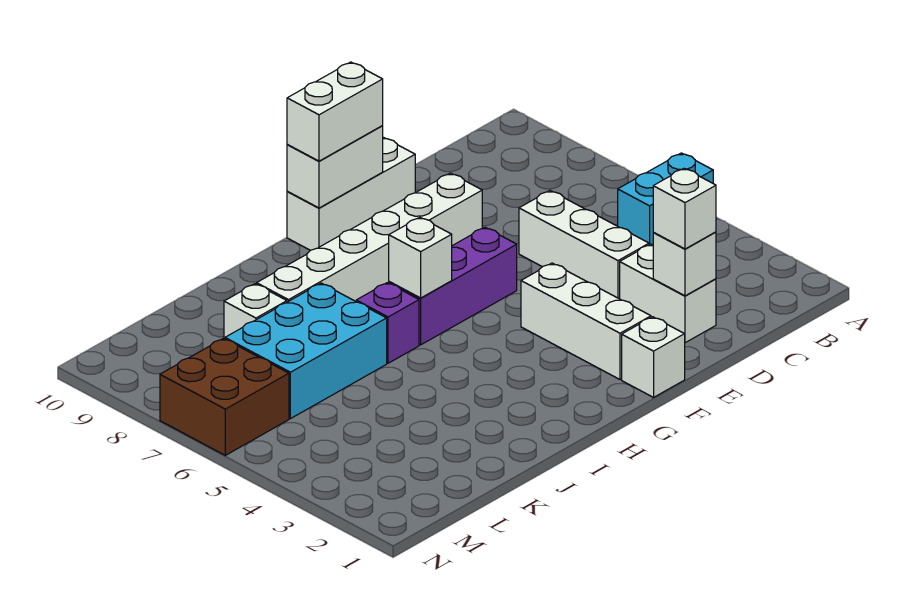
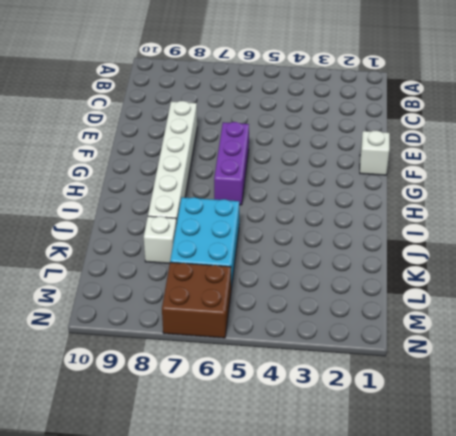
none -> cyan 1x2 brick [618,153,713,245]
none -> white 1x2 brick [620,244,716,343]
none -> white 1x3 brick [519,191,649,299]

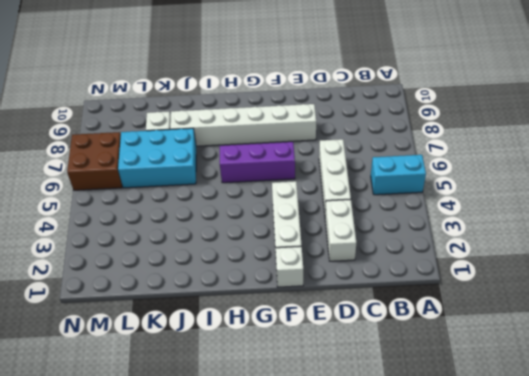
none -> white 1x3 brick [287,137,415,250]
none -> purple 1x1 brick [356,283,419,363]
none -> white 1x1 brick [653,232,716,296]

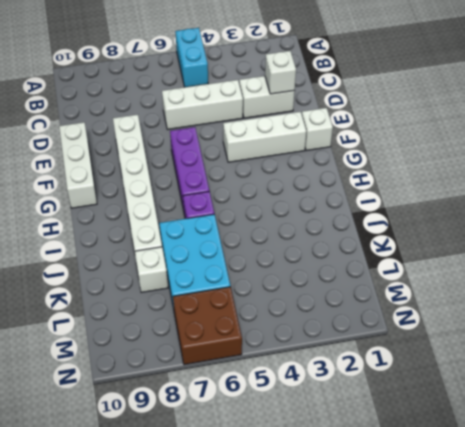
none -> white 1x2 brick [287,126,383,208]
none -> white 1x1 brick [389,217,452,298]
none -> white 1x1 brick [653,168,716,249]

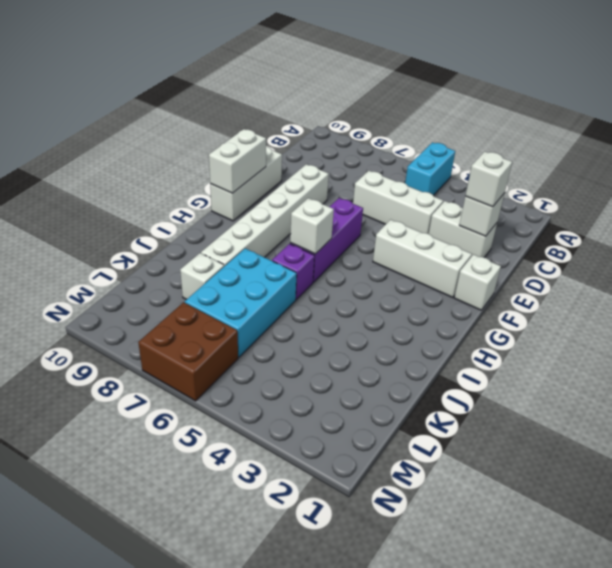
none -> white 1x2 brick [287,62,383,161]

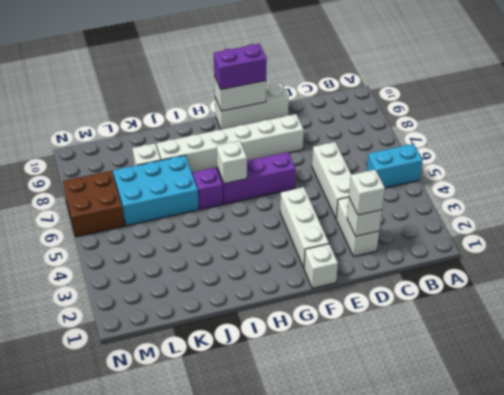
purple 1x2 brick [214,44,267,90] -> white 1x2 brick [287,62,383,161]

